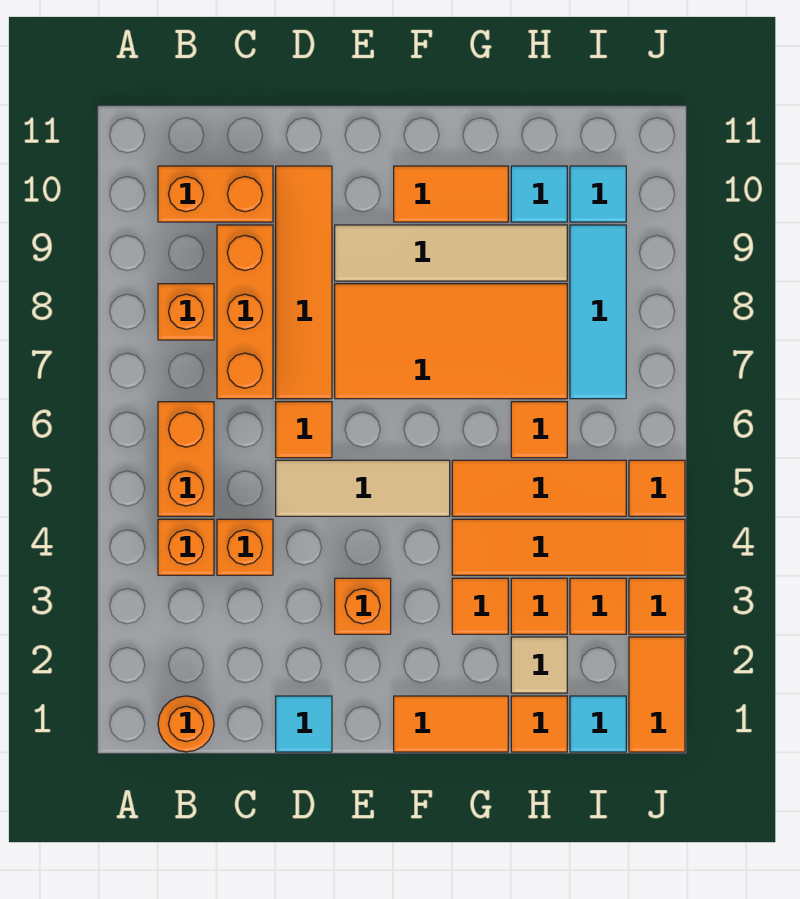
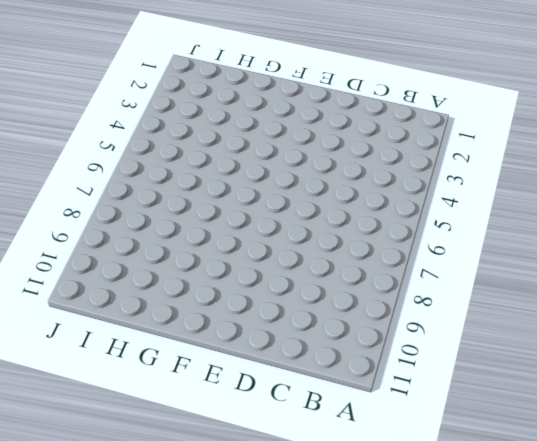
none -> orange 1x1 round brick [158,696,214,752]
none -> orange 1x1 brick [158,519,214,575]
none -> orange 1x2 brick [158,402,214,516]
none -> orange 1x1 brick [158,284,214,340]

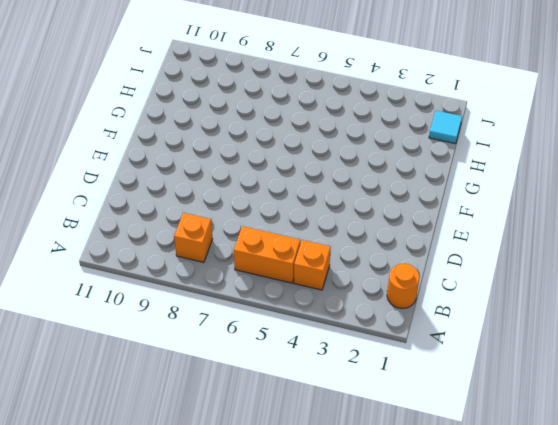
none -> orange 1x2 brick [158,166,273,222]
none -> orange 1x1 brick [217,519,273,575]
none -> orange 1x3 brick [217,225,273,399]
none -> cyan 1x1 tile [276,696,332,752]

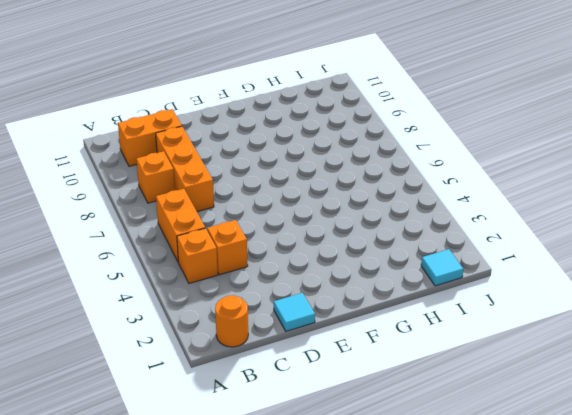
none -> tan 1x3 tile [276,460,450,516]
none -> orange 1x1 tile [276,402,332,458]
none -> orange 1x4 tile [276,166,332,399]
none -> orange 1x1 brick [335,578,391,634]

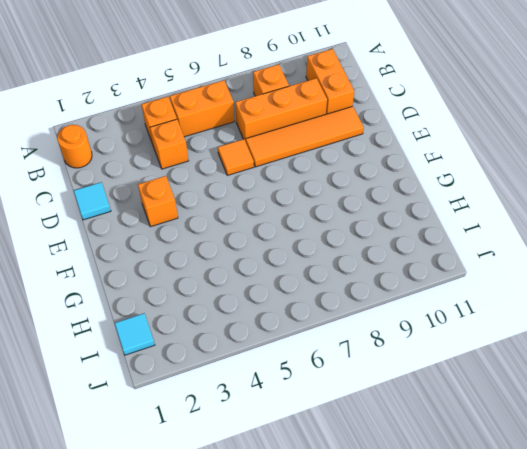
none -> tan 1x3 tile [276,460,450,516]
none -> orange 2x4 tile [335,284,567,399]
none -> tan 1x4 tile [335,225,567,281]
none -> orange 1x2 tile [394,696,508,752]

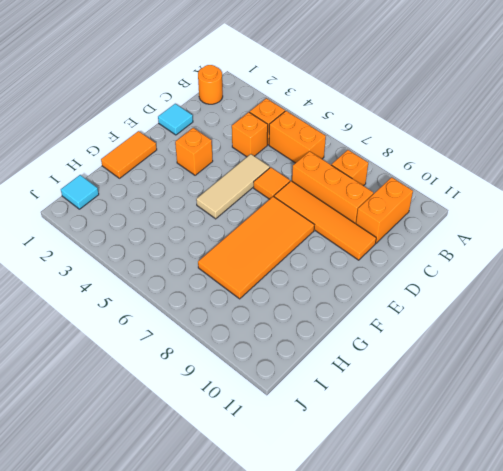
none -> tan 1x4 tile [335,225,567,281]
none -> orange 1x2 tile [394,166,508,222]
none -> orange 1x1 tile [452,578,508,634]
none -> orange 1x4 tile [452,519,685,575]

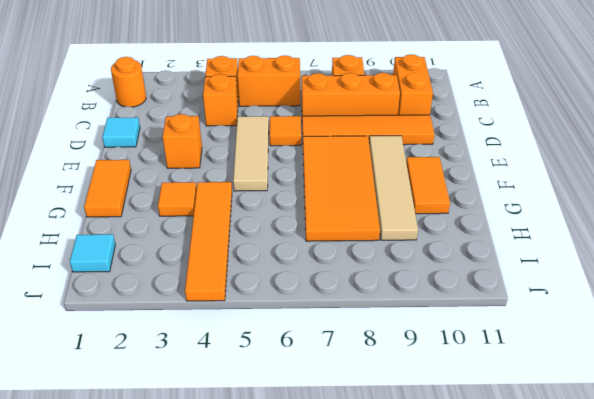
none -> orange 1x3 tile [452,460,626,516]
none -> orange 1x1 tile [511,696,567,752]
none -> tan 1x1 tile [511,637,567,693]
none -> orange 1x1 tile [511,578,567,634]

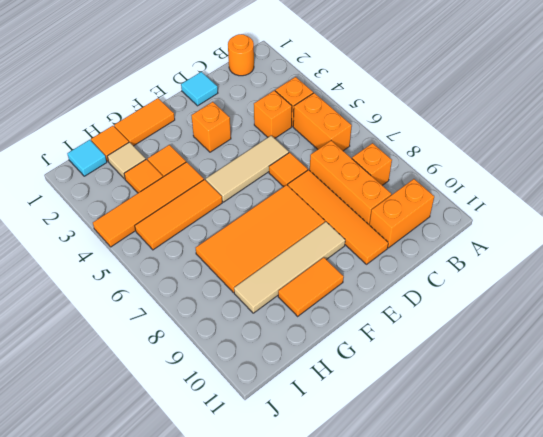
none -> orange 1x1 tile [511,402,567,458]
none -> cyan 1x1 tile [511,166,567,222]
none -> orange 1x1 tile [570,578,626,634]
none -> cyan 1x3 tile [570,225,626,399]

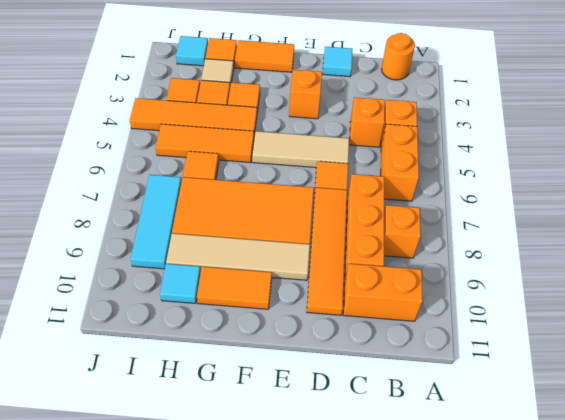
none -> cyan 1x1 tile [570,166,626,222]
none -> orange 1x2 tile [629,637,685,752]
none -> orange 1x1 tile [629,578,685,634]
none -> orange 1x1 tile [629,460,685,516]

